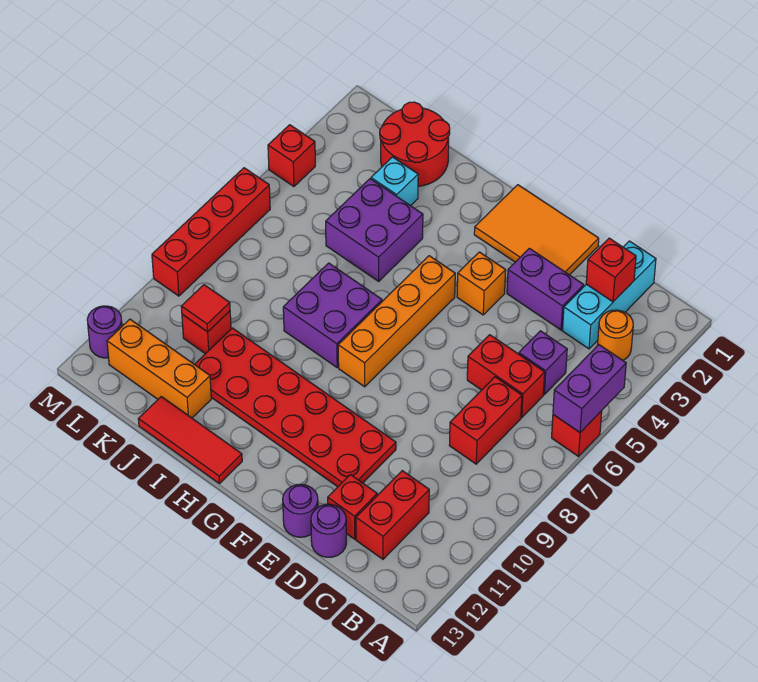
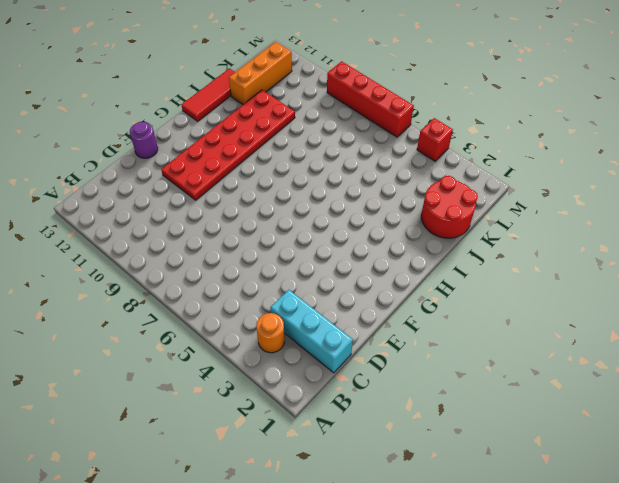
none -> red 1x1 brick [552,411,602,456]
none -> purple 1x1 brick [519,331,567,394]
none -> red 1x2 brick [467,335,545,418]

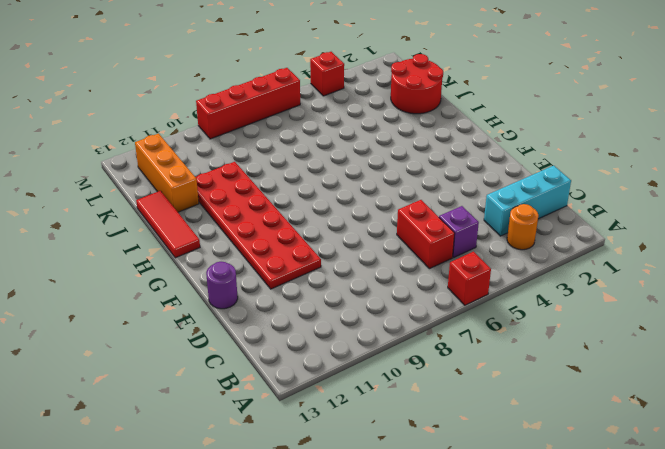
none -> red 1x2 brick [449,377,522,464]
none -> red 1x2 brick [356,471,429,559]
none -> purple 1x2 brick [507,248,584,330]

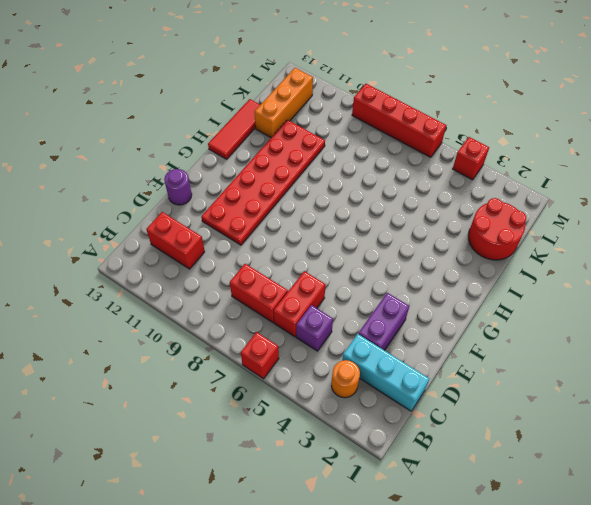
none -> red 1x1 brick [328,475,377,539]
none -> purple 1x1 round brick [311,504,346,557]
none -> orange 2x3 tile [474,185,599,275]

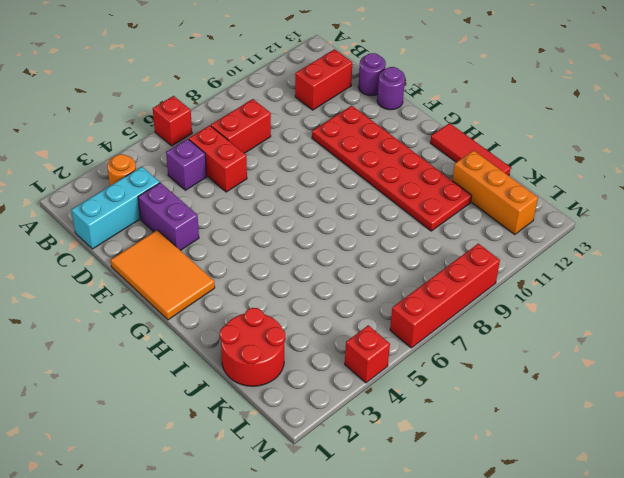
none -> red 1x1 brick [328,475,377,539]
none -> orange 1x1 brick [457,252,506,315]
none -> orange 1x4 brick [338,256,455,387]

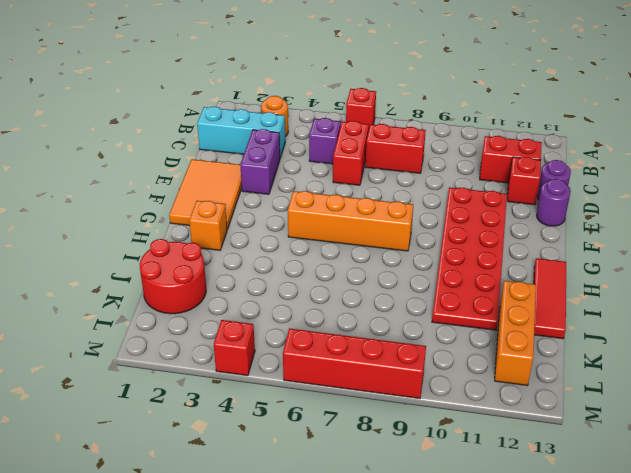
orange 1x1 brick [189,201,227,250] -> orange 1x1 brick moved to [457,252,506,315]
none -> purple 2x2 brick [283,263,382,367]
none -> purple 2x2 brick [326,179,423,281]
none -> cyan 1x1 brick [371,157,418,206]

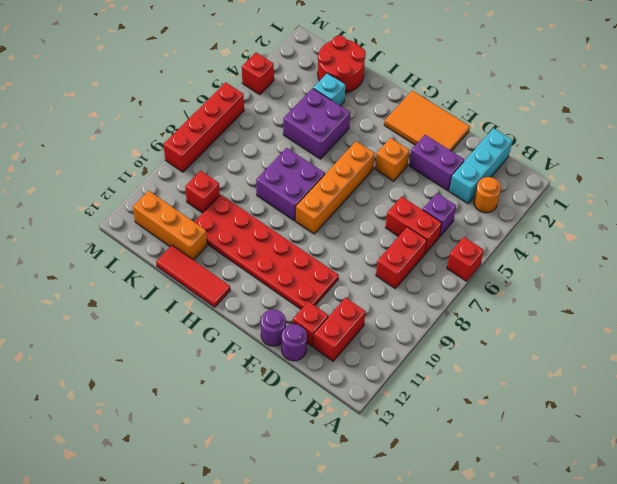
none -> purple 1x1 round brick [87,306,122,358]
none -> purple 1x2 brick [553,345,626,432]
none -> red 1x1 brick [586,238,636,302]

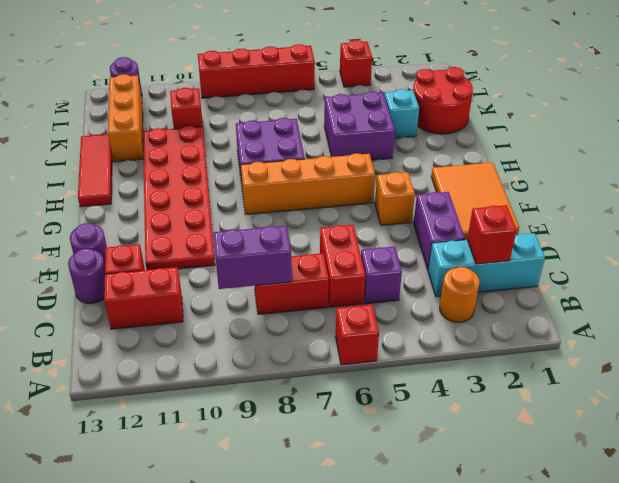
purple 1x2 brick [213,226,292,289] -> purple 1x2 brick moved to [553,345,626,432]
none -> red 1x1 tile [181,285,230,332]

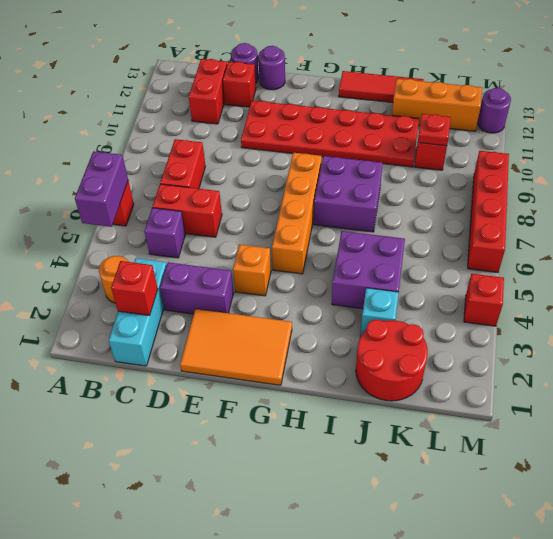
red 1x1 plate [418,114,450,146] -> red 1x1 tile [181,285,230,332]

